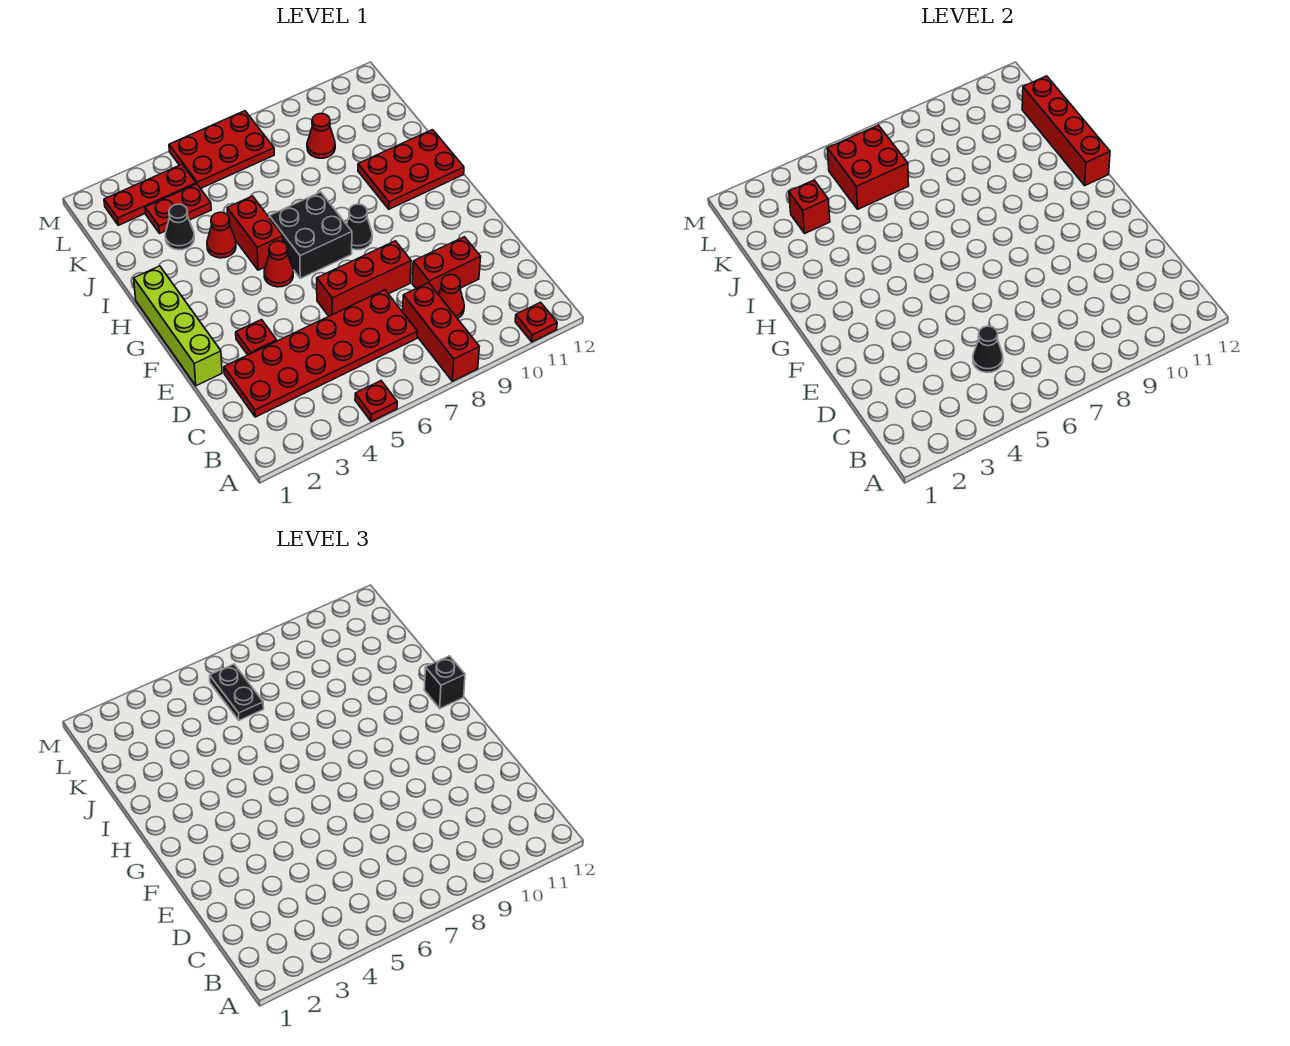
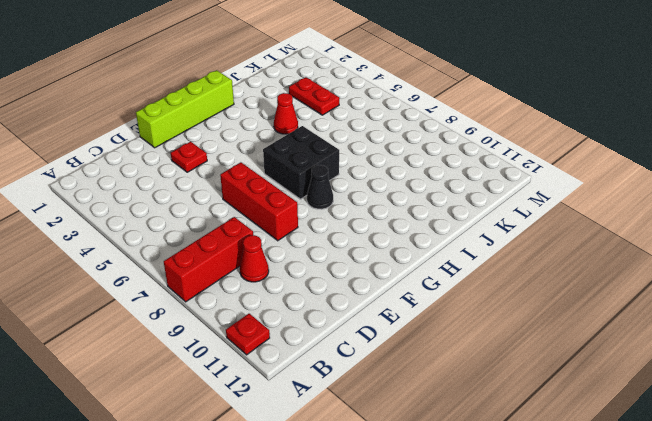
none -> red 1x1 plate [355,381,397,422]
none -> red 2x6 plate [224,290,417,417]
none -> red 1x2 brick [412,237,481,294]

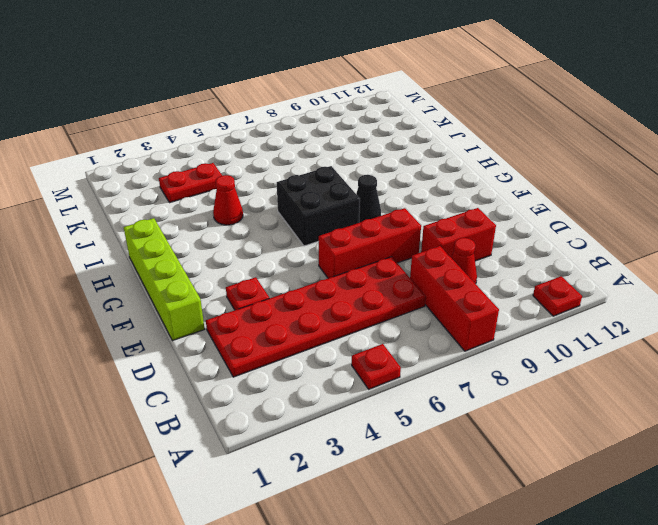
none -> red 1x1 cone [264,241,293,287]
none -> red 1x2 brick [227,196,283,270]
none -> red 2x3 plate [358,130,464,209]

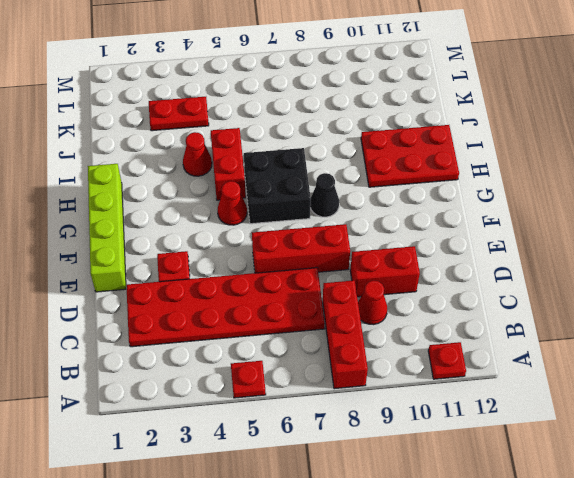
none -> black 1x1 cone [165,204,194,250]
none -> red 1x1 cone [307,114,335,158]
none -> red 1x3 plate [104,164,196,225]

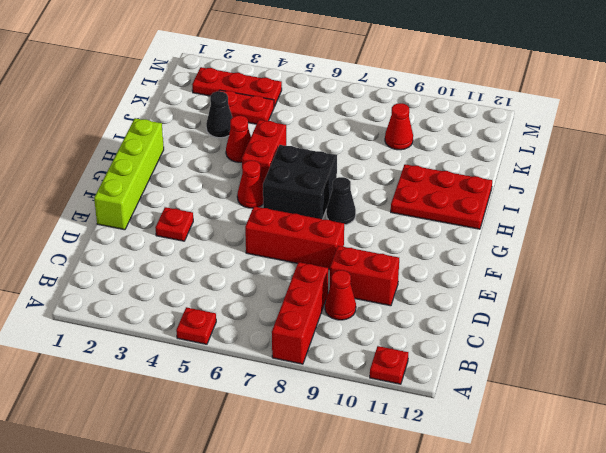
none -> red 2x6 plate [224,290,417,417]
none -> red 2x3 plate [169,111,274,189]
none -> black 1x1 cone [973,326,1003,373]

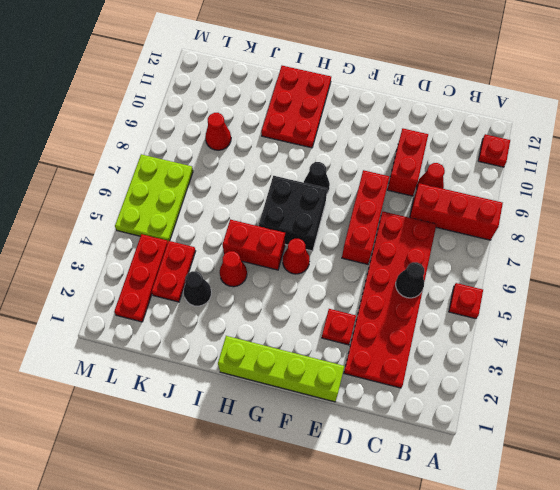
lime 2x3 plate [115,154,193,241] -> red 2x3 plate [169,111,274,189]
none -> red 1x4 brick [1022,76,1110,185]
none -> red 1x1 brick [789,180,830,233]
none -> red 2x2 brick [827,125,909,209]

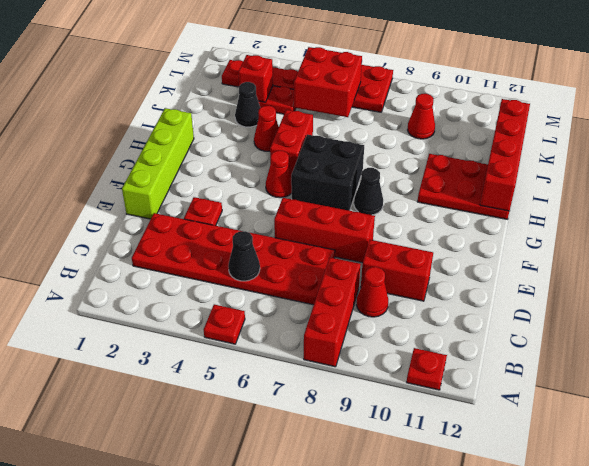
none -> black 1x1 brick [424,656,465,708]
none -> black 1x2 plate [210,664,264,720]

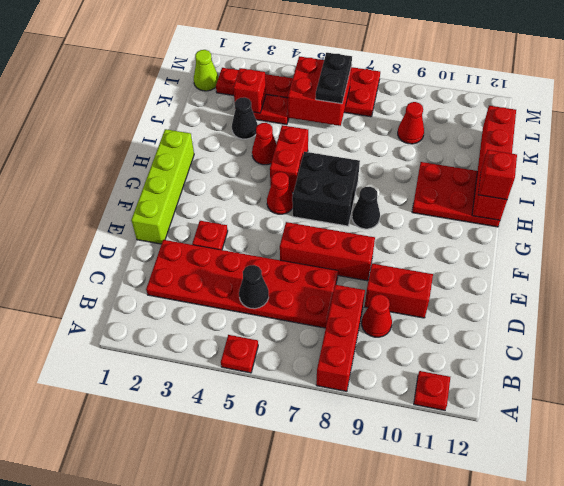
red 1x1 brick [478,150,517,200] -> black 1x1 brick [424,656,465,708]
lime 1x1 cone [194,50,218,91] -> none

